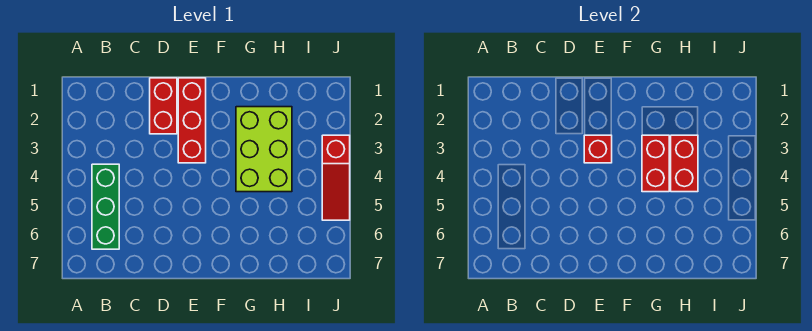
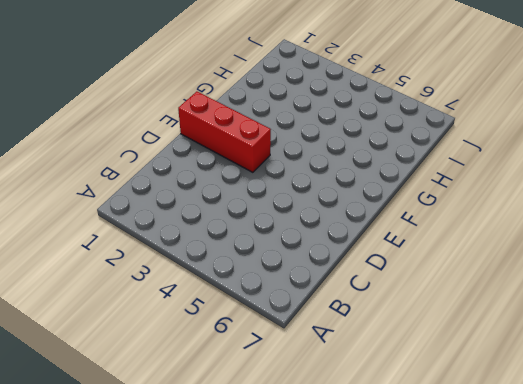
none -> green 1x3 brick [92,164,119,249]
none -> red 1x2 brick [150,78,177,134]

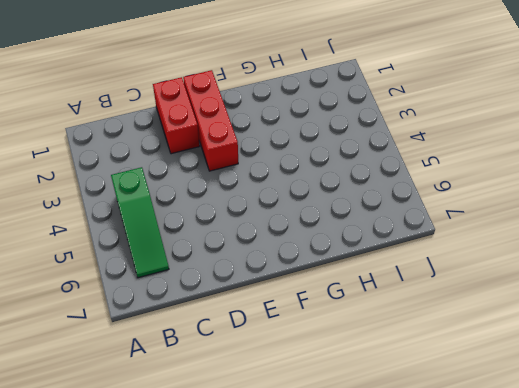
green 1x3 slope [111,167,169,278] -> green 1x3 brick [92,164,119,249]
none -> lime 2x3 brick [236,107,292,192]
none -> red 1x3 slope [322,135,350,220]

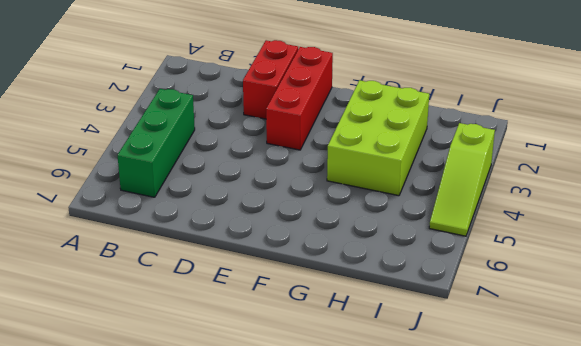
lime 1x3 slope [429,123,495,236] -> red 1x3 slope [322,135,350,220]
none -> red 1x1 brick [584,135,612,163]
none -> red 1x2 brick [642,135,669,192]

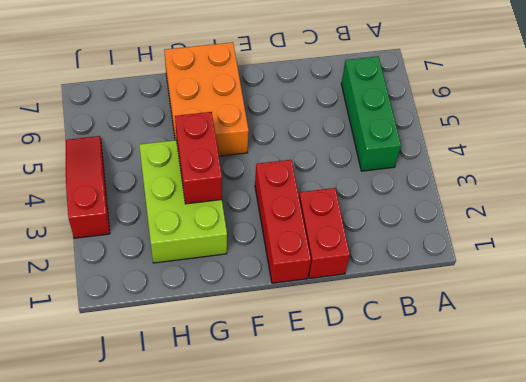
orange 2x3 brick [164,42,249,156] -> none
none -> red 1x1 brick [584,135,612,163]
none -> red 1x2 brick [671,135,698,192]

